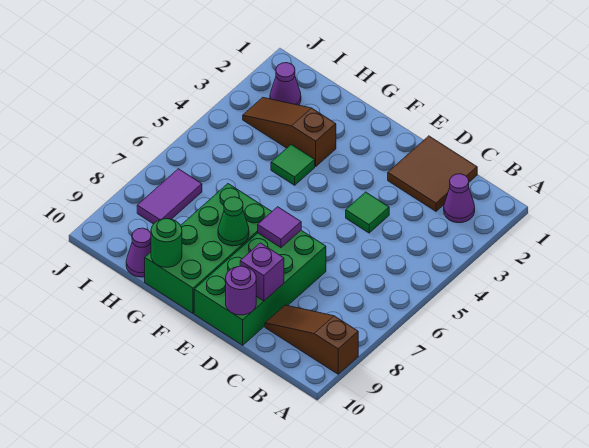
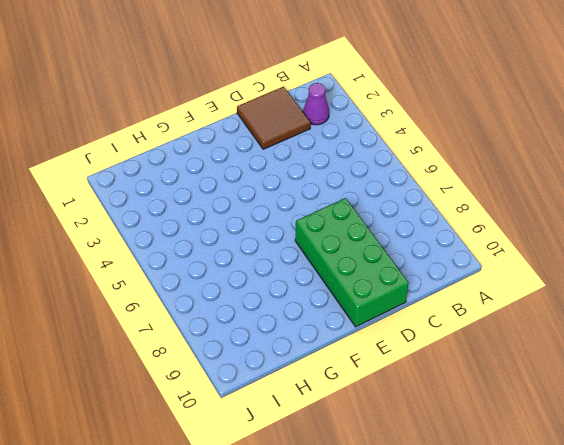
none -> brown 1x3 slope [265,305,358,374]
none -> green 1x1 tile [346,192,389,233]
none -> green 2x4 brick [145,184,272,313]

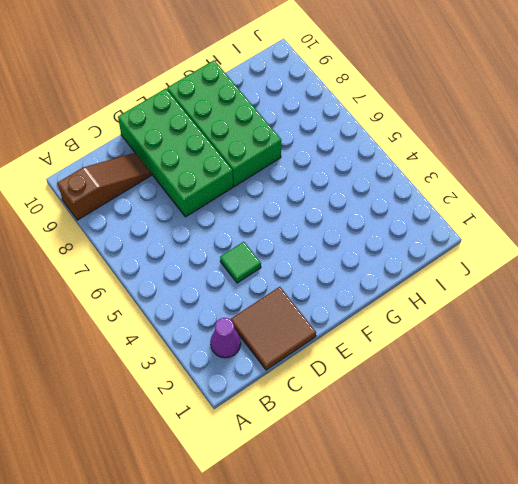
none -> brown 1x3 slope [243,97,336,166]
none -> green 1x1 tile [271,145,315,185]
none -> purple 1x1 cone [126,228,151,277]

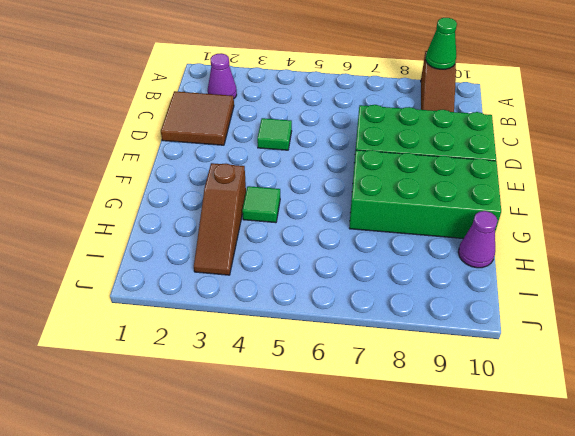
green 1x1 cone [426,18,457,69] -> green 1x1 cone moved to [218,197,249,246]
none -> purple 1x1 cone [270,63,301,105]
none -> purple 1x2 tile [137,169,202,224]
none -> purple 1x1 brick [240,243,284,301]

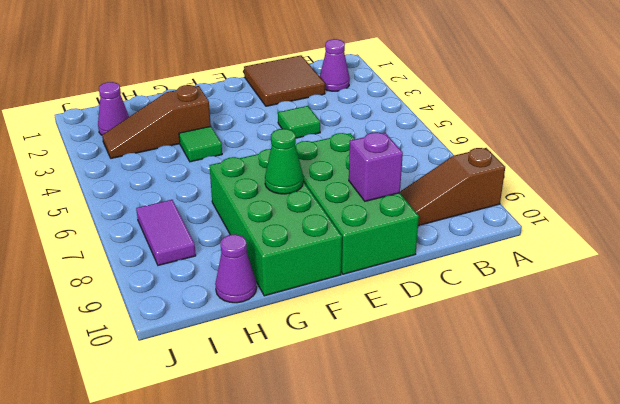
none -> purple 1x1 round brick [226,266,256,315]
none -> purple 1x1 tile [258,207,301,248]
none -> green 1x1 round brick [151,219,182,267]

